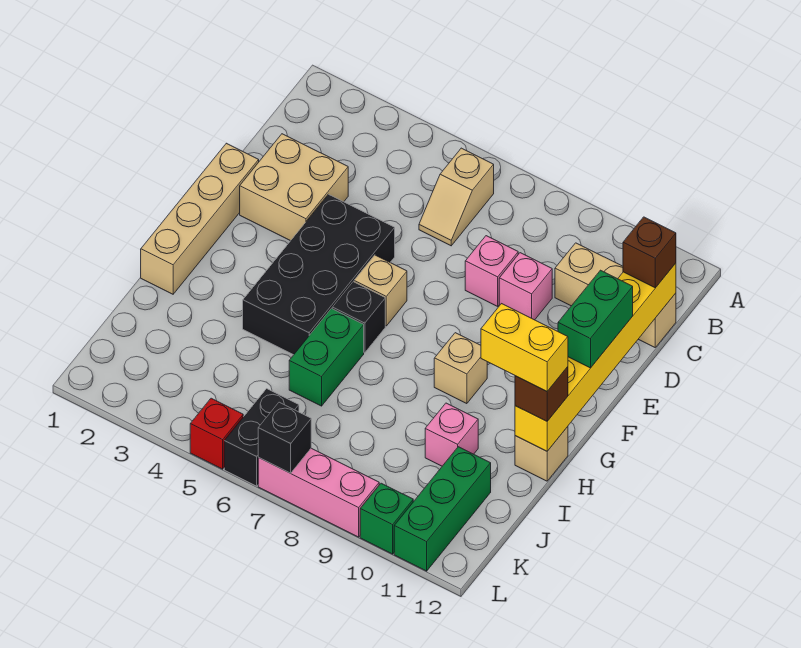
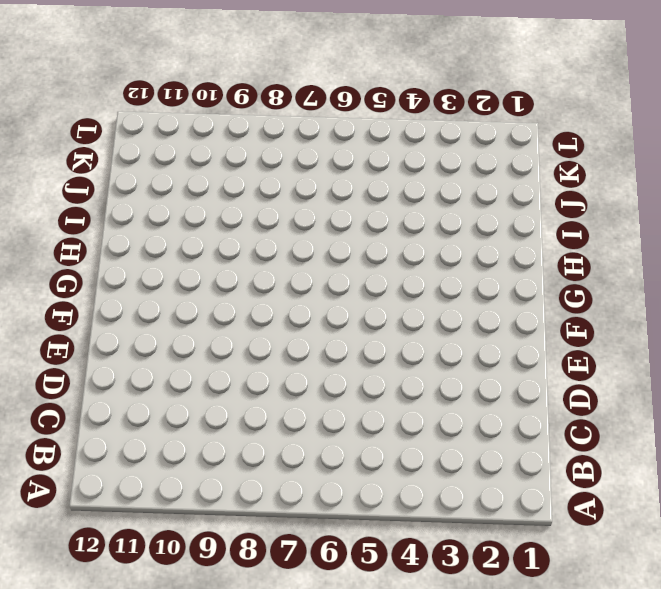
none -> tan 1x2 slope [419,148,494,246]
none -> tan 1x3 brick [555,243,676,347]
none -> tan 2x2 brick [240,134,348,241]

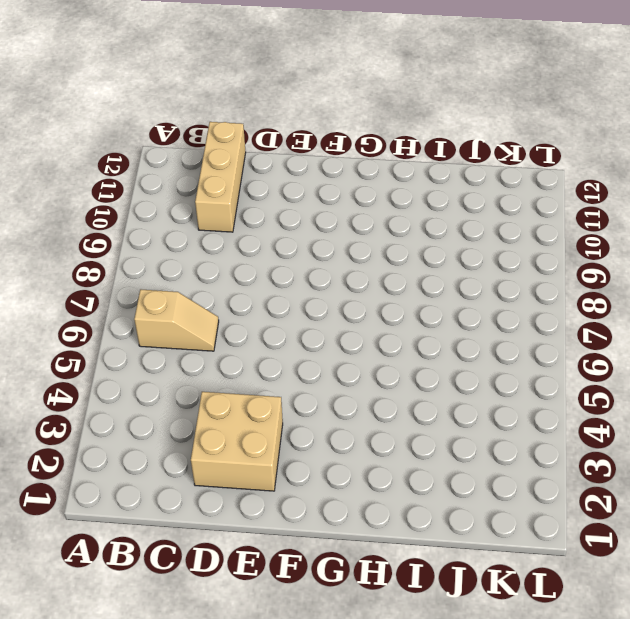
none -> pink 1x1 brick [465,236,518,306]
none -> pink 1x1 brick [499,253,552,320]
none -> tan 1x4 brick [141,143,259,294]

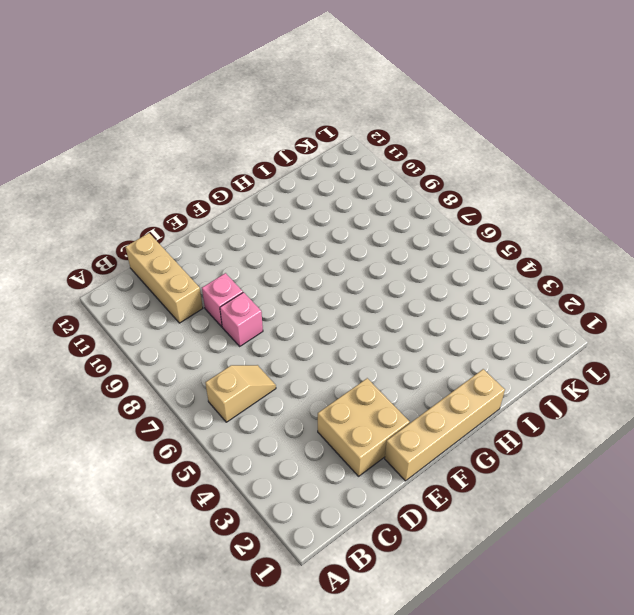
none -> black 2x4 brick [243,194,395,355]
none -> tan 1x1 brick [354,255,407,326]
none -> black 1x1 brick [332,282,385,353]

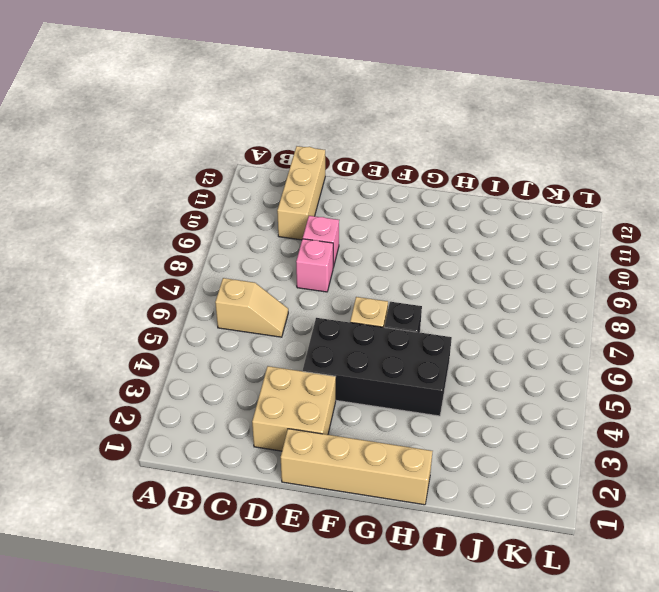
none -> tan 1x1 brick [434,333,487,404]
none -> green 1x2 brick [289,309,364,406]
none -> tan 1x1 brick [515,427,568,481]

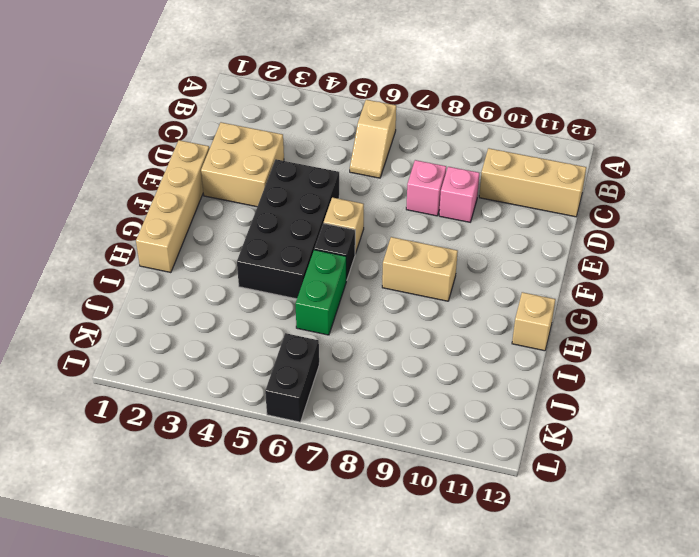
tan 1x2 brick [382,237,458,301] -> tan 1x1 brick [434,333,487,404]
none -> pink 1x1 brick [425,403,478,466]
none -> green 1x3 brick [394,447,491,571]
none -> red 1x1 brick [190,398,243,469]

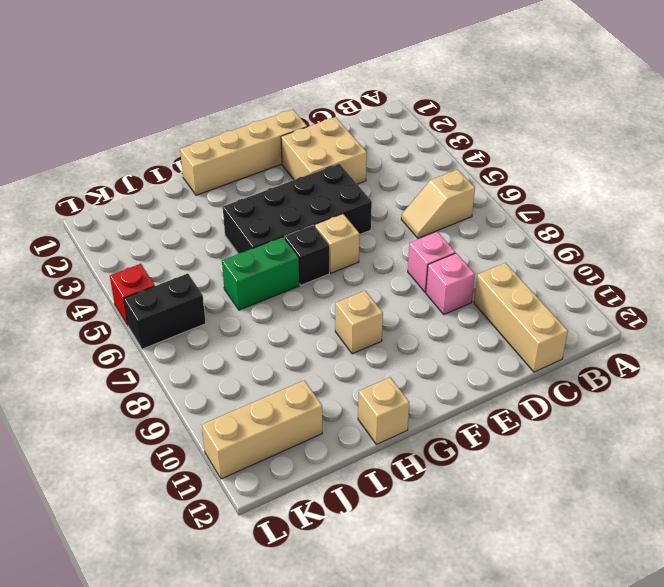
tan 1x3 brick [202,380,322,479] -> green 1x3 brick [394,447,491,571]
none -> pink 1x1 brick [425,403,478,466]
none -> pink 1x3 brick [258,448,379,537]
none -> green 1x1 brick [360,483,413,554]

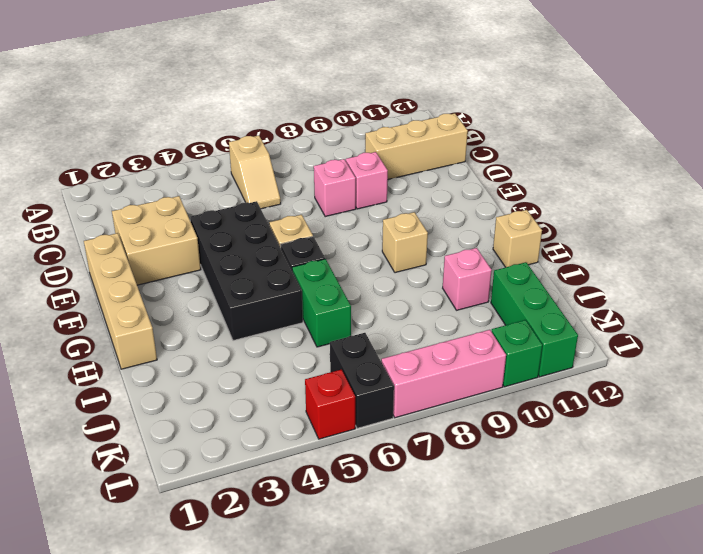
none -> yellow 1x6 brick [515,263,676,451]
none -> black 1x1 brick [258,402,311,473]
none -> brown 1x1 brick [623,217,676,288]

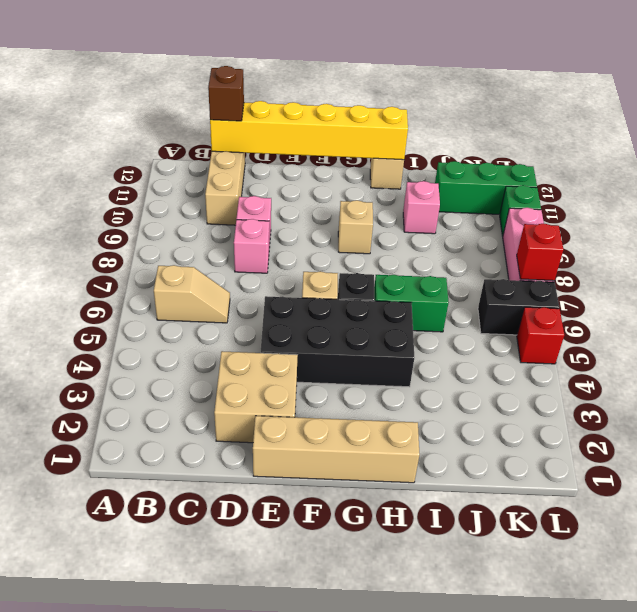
red 1x1 brick [517,223,563,281] -> black 1x1 brick [258,402,311,473]
none -> green 1x2 brick [558,270,633,368]
none -> brown 1x1 brick [515,367,568,421]
none -> yellow 1x2 brick [481,304,568,391]

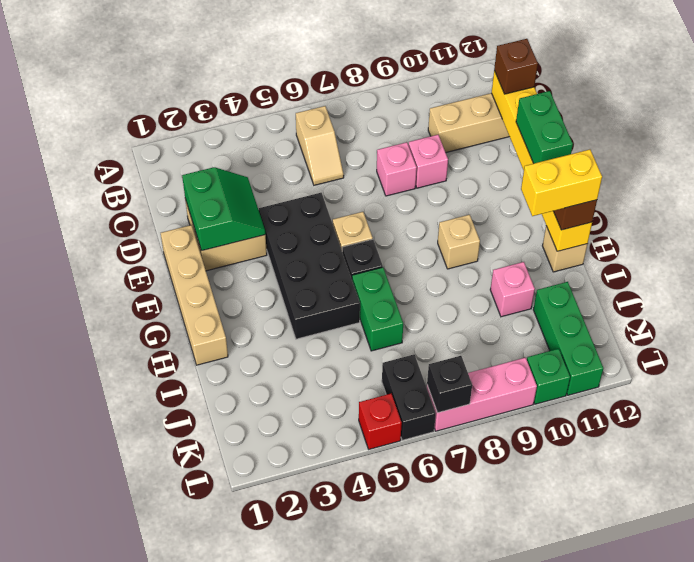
green 2x2 slope [182,167,266,251] -> none

